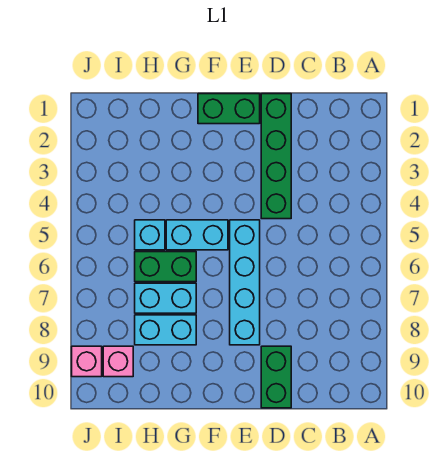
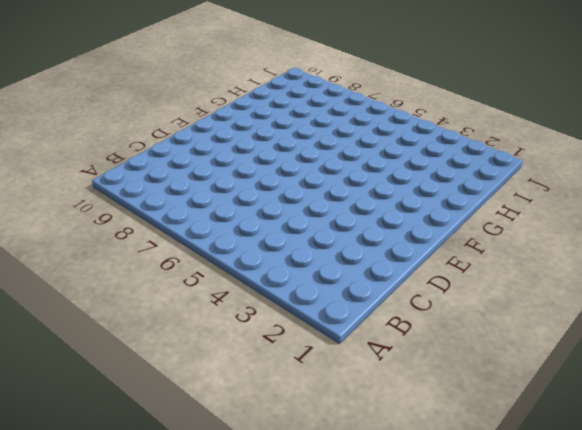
none -> green 1x4 brick [261,94,291,219]
none -> green 1x2 brick [261,346,291,408]

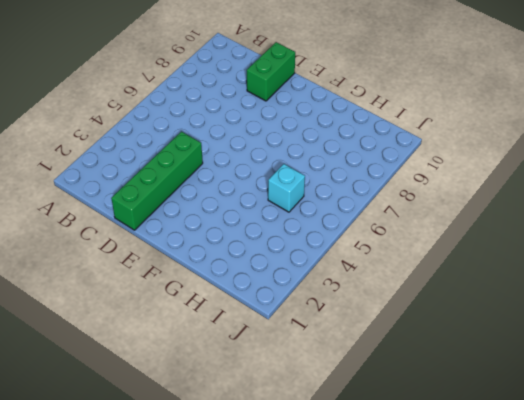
none -> green 1x2 brick [198,94,260,124]
none -> cyan 1x4 brick [230,220,260,345]

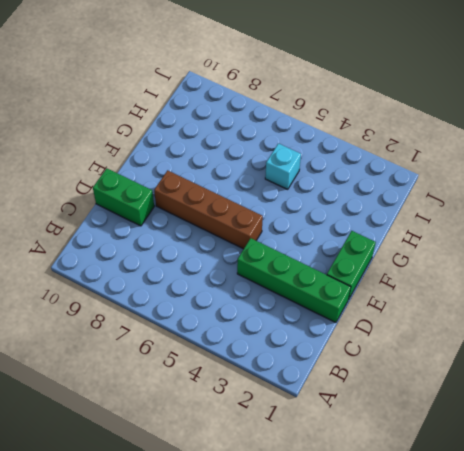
brown 1x4 brick [154,170,263,249] -> cyan 1x4 brick [230,220,260,345]
none -> cyan 1x2 brick [166,220,228,250]
none -> green 1x2 brick [135,252,196,282]

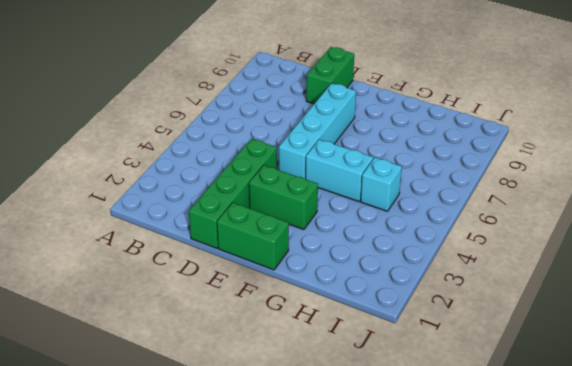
green 1x2 brick [249,165,318,230] -> green 1x2 brick moved to [135,252,196,282]
none -> cyan 1x2 brick [135,283,196,313]
none -> cyan 1x2 brick [135,315,196,345]

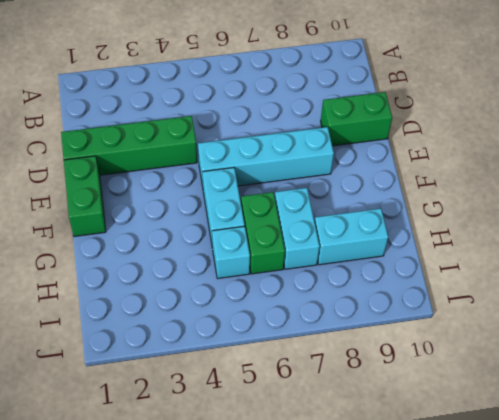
cyan 1x2 brick [315,209,388,265] -> cyan 1x2 brick turned to [135,315,196,345]
none -> pink 1x1 brick [103,346,133,377]
none -> pink 1x1 brick [72,346,102,377]

